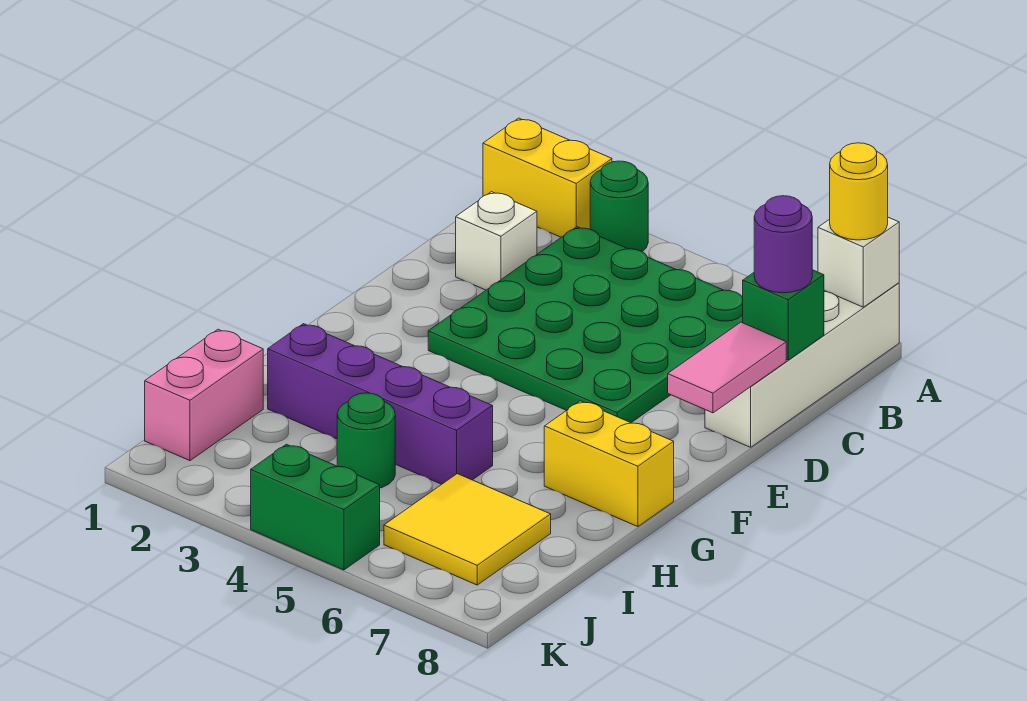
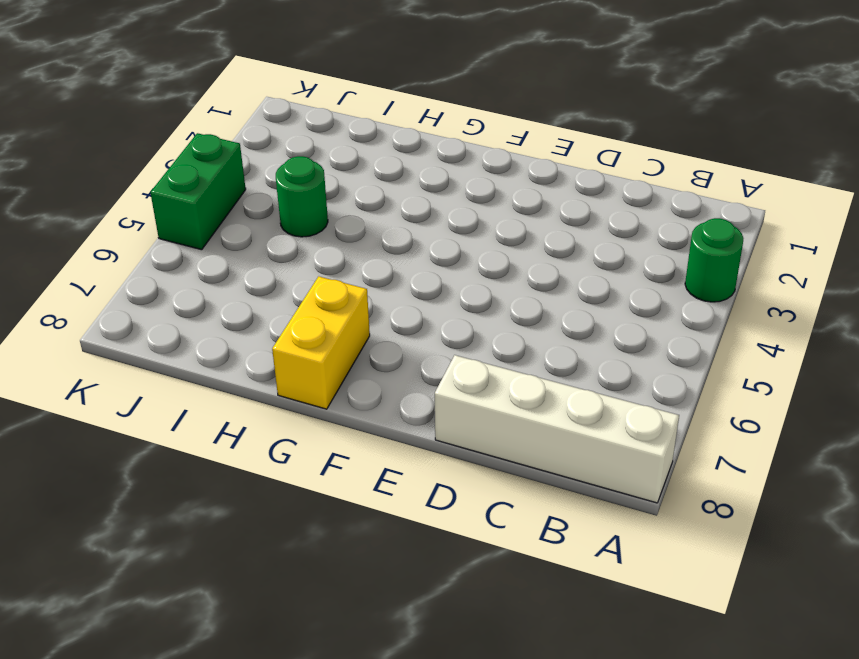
none -> yellow 1x2 brick [483,118,612,237]
none -> green 4x4 plate [428,227,743,423]
none -> white 1x1 brick [456,192,537,290]

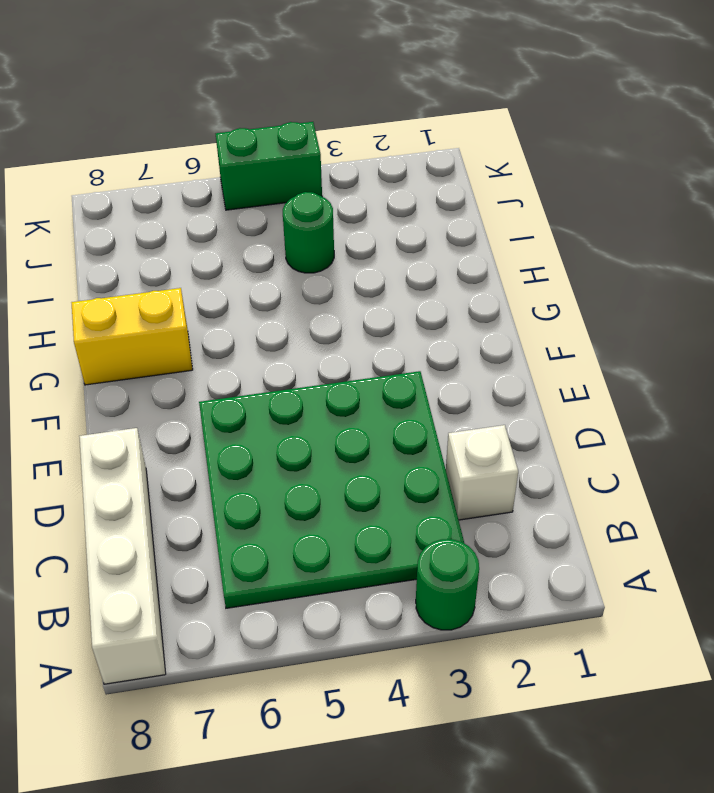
none -> yellow 1x2 brick [483,118,612,237]
none -> purple 1x4 brick [268,324,493,484]
none -> pink 1x2 brick [145,329,263,461]

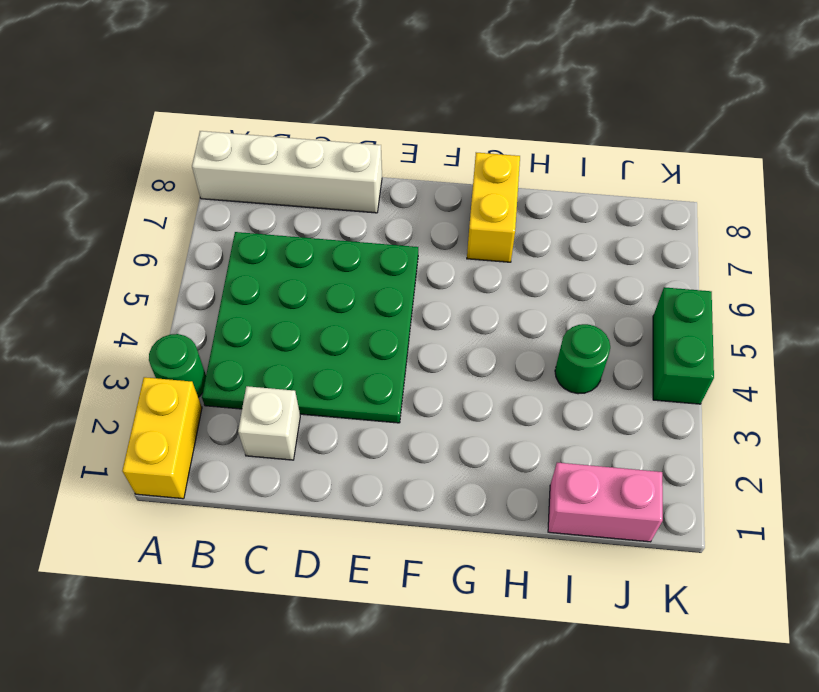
none -> purple 1x4 brick [268,324,493,484]
none -> yellow 2x2 tile [384,474,551,585]
none -> white 1x1 brick [818,217,899,307]

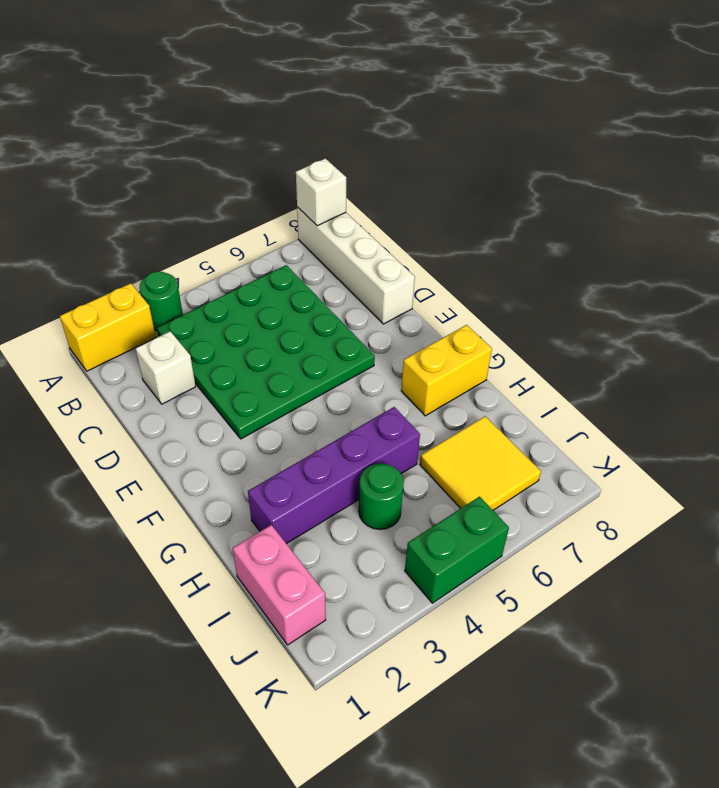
none -> green 1x1 brick [743,270,824,360]
none -> pink 1x2 tile [668,322,786,413]
none -> yellow 1x1 round brick [830,143,888,240]

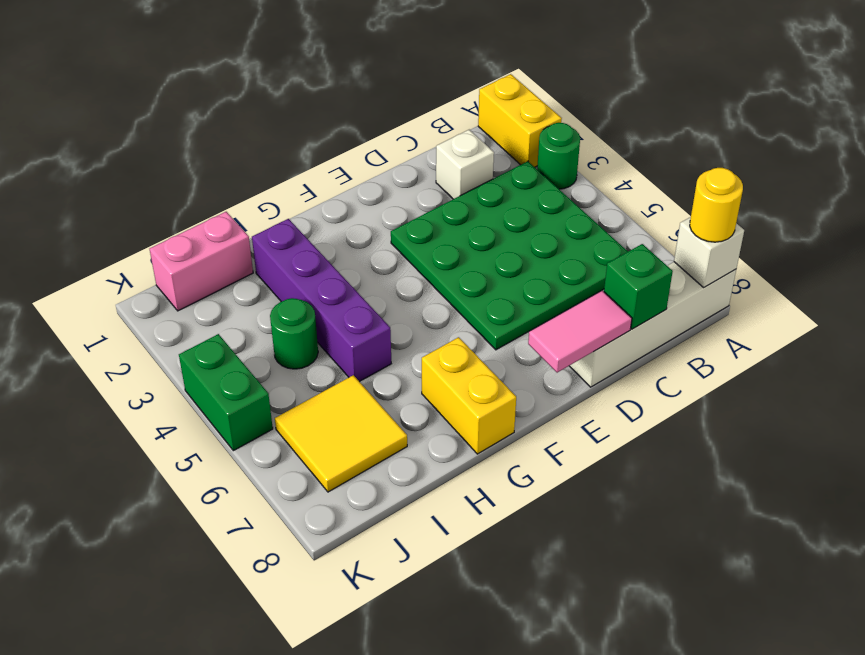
none -> purple 1x1 round brick [754,196,812,293]

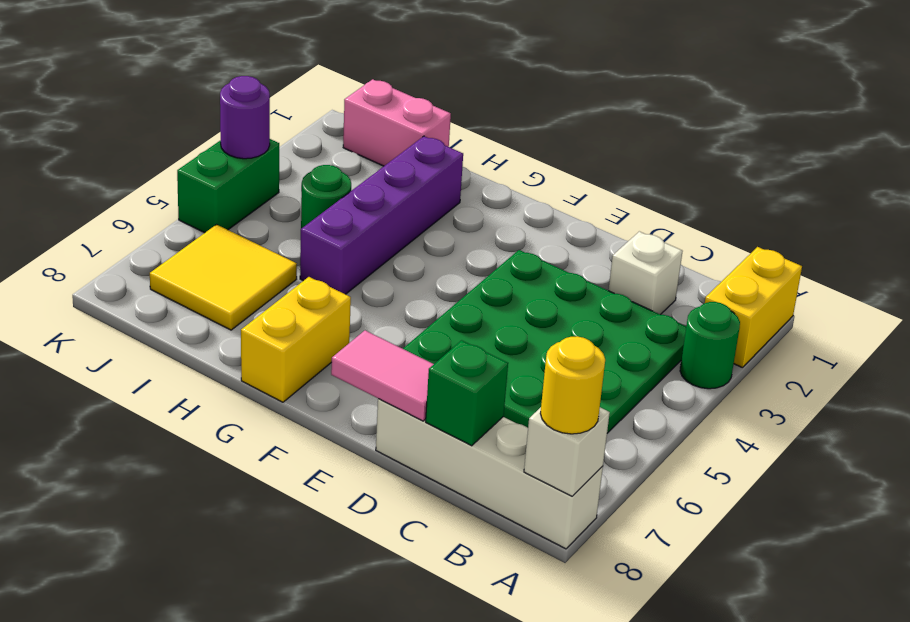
purple 1x1 round brick [220,76,270,159] -> purple 1x1 round brick moved to [754,196,812,293]

